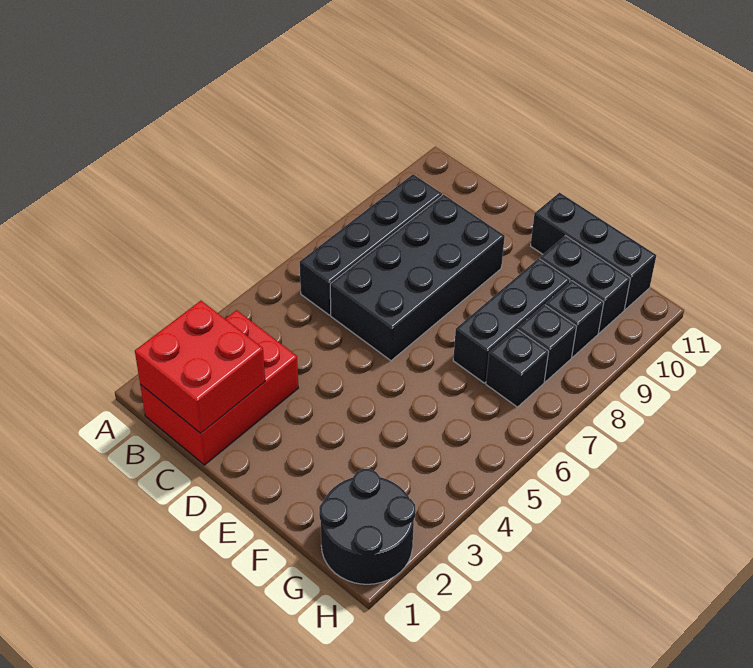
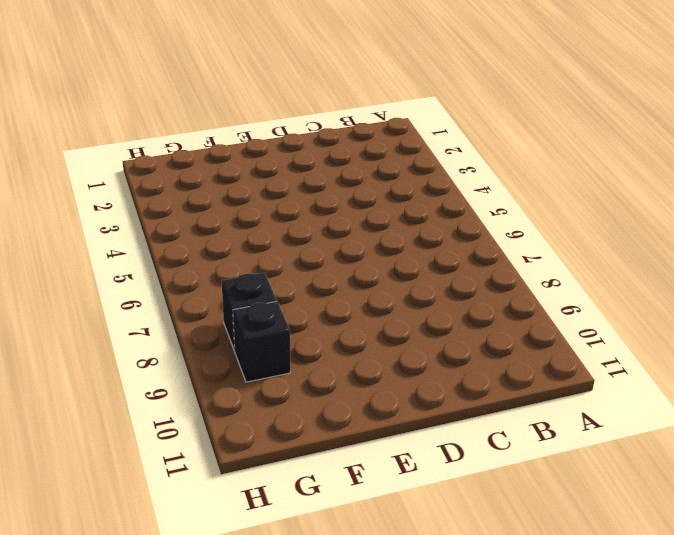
none -> red 2x3 brick [140,310,298,465]
none -> black 1x4 brick [300,174,442,315]

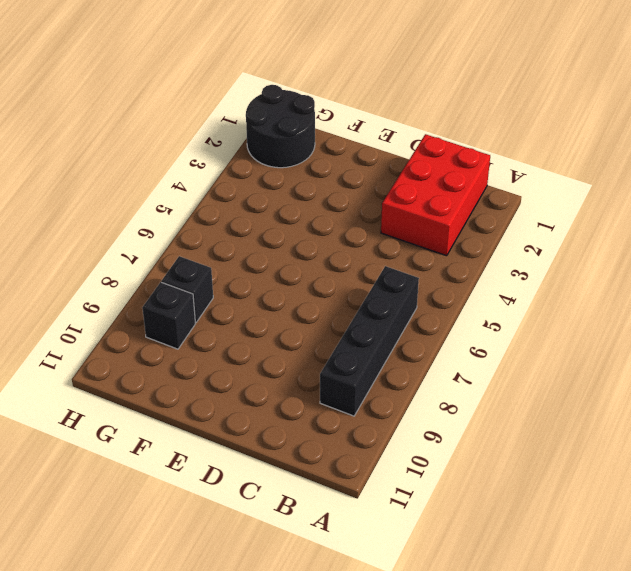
none -> black 2x4 brick [330,195,505,361]
none -> black 1x3 brick [531,193,656,309]

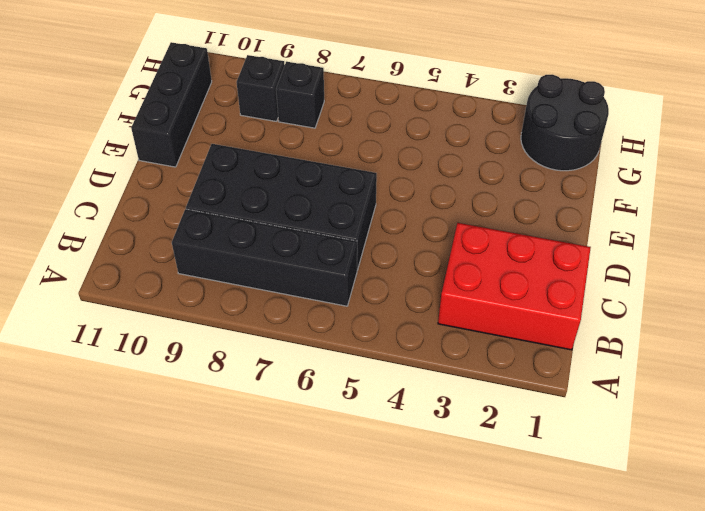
none -> black 1x3 brick [453,258,570,383]
none -> black 1x2 brick [540,236,630,333]

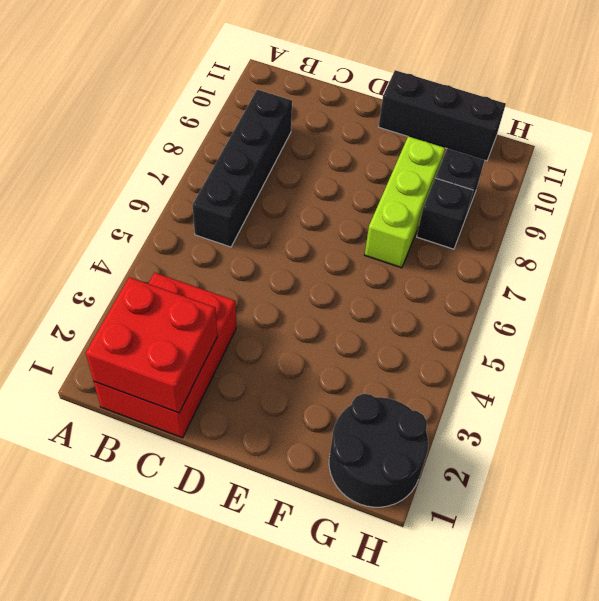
lime 1x3 brick [365,136,445,268] -> black 1x3 brick [453,258,570,383]
none -> black 2x4 brick [330,195,505,361]
none -> black 1x2 brick [540,236,630,333]

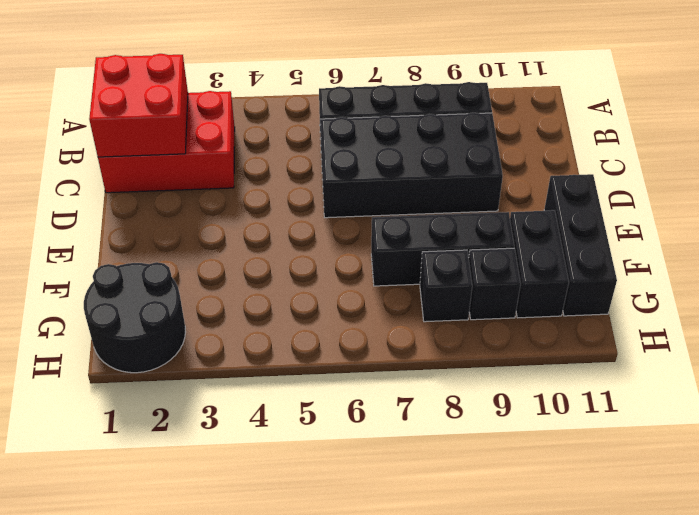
none -> black 1x1 brick [486,329,549,407]

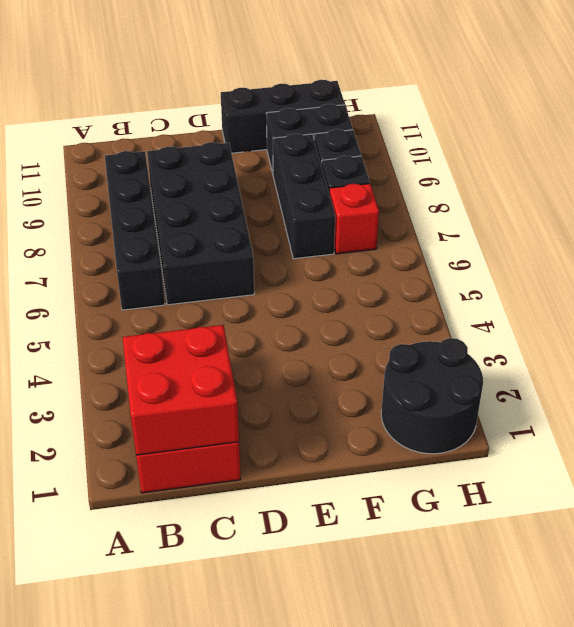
red 1x1 brick [329,184,379,254] -> black 1x1 brick [486,329,549,407]

